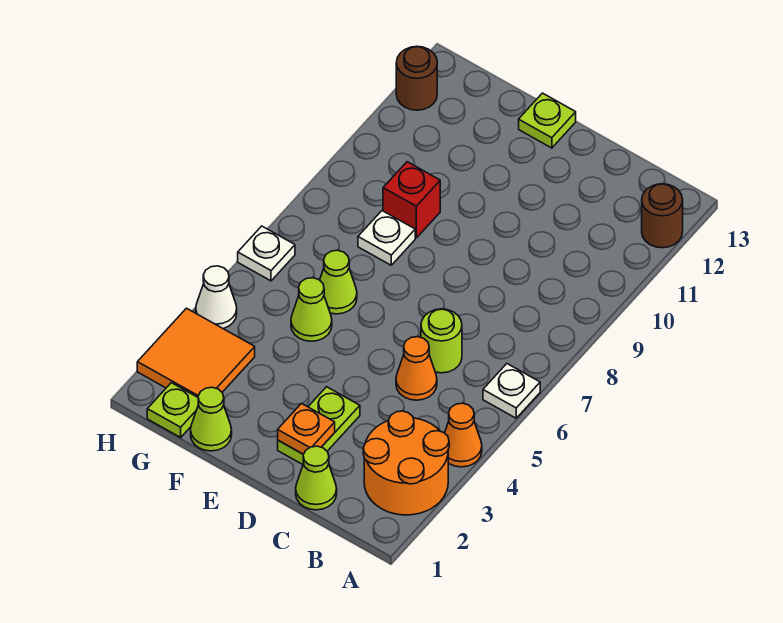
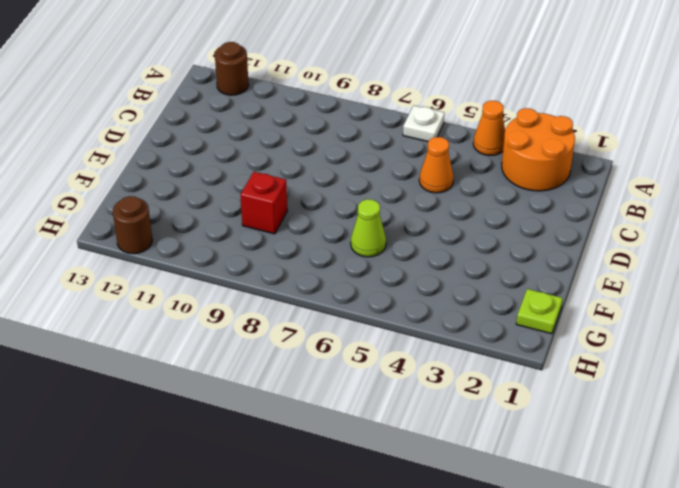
none -> lime 1x1 cone [296,446,337,510]
none -> lime 1x1 round brick [421,309,462,373]
none -> lime 1x2 plate [278,387,360,465]

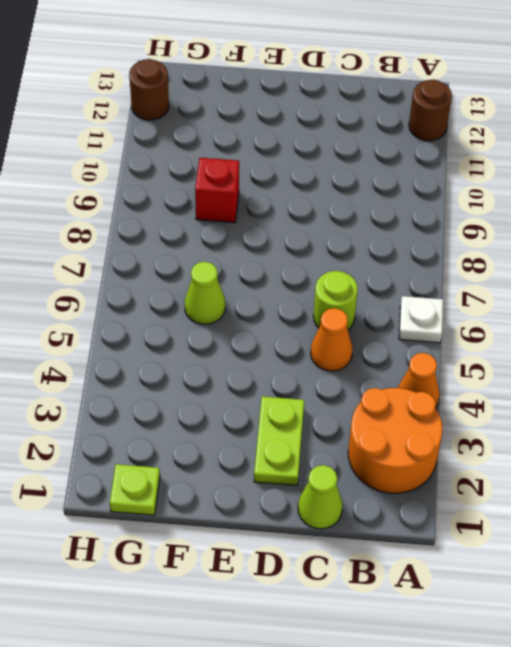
none -> lime 1x1 plate [519,93,576,148]
none -> lime 1x1 cone [191,387,232,451]
none -> lime 1x1 cone [291,278,332,341]

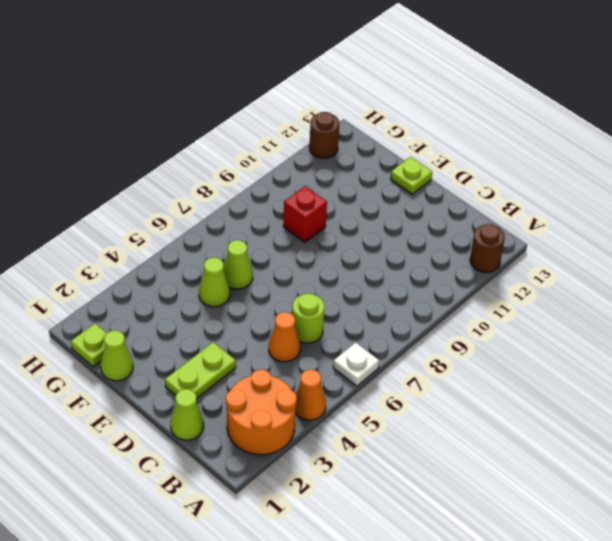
none -> white 1x1 plate [358,211,415,265]
none -> orange 2x2 tile [137,308,255,397]
none -> white 1x1 cone [196,266,237,328]

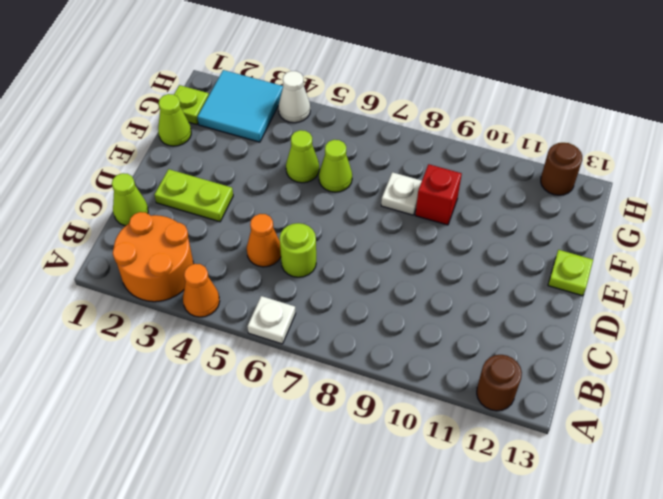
cyan 2x2 tile [197,70,283,142] -> orange 2x2 tile [137,308,255,397]
none -> white 1x1 plate [238,226,295,281]
none -> orange 1x1 plate [278,403,335,454]

